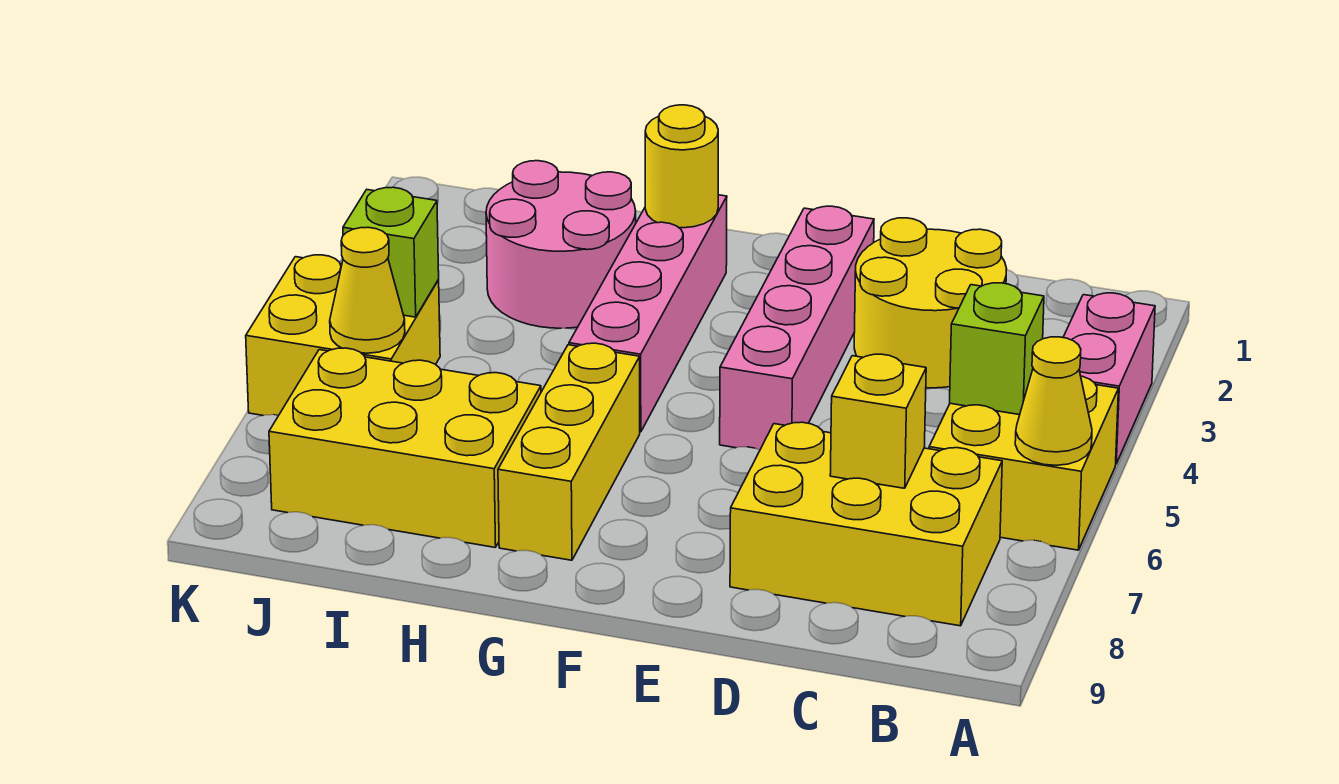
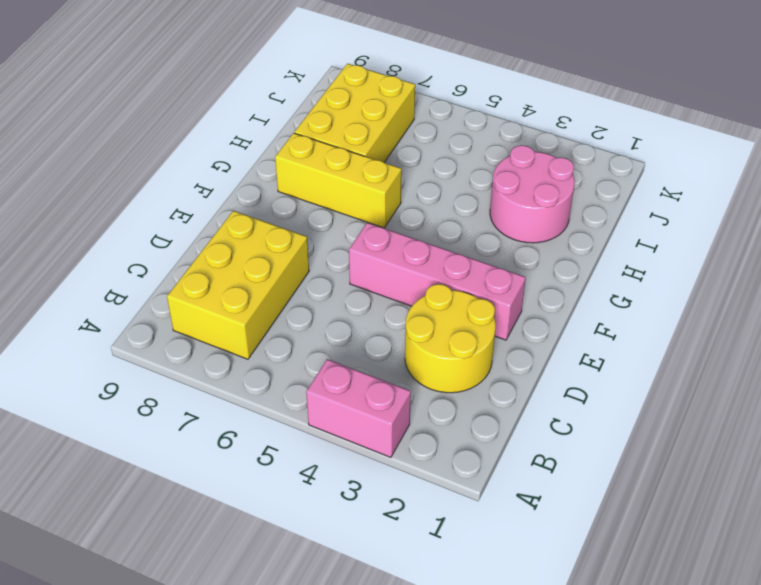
none -> yellow 2x2 brick [929,376,1118,550]
none -> pink 1x4 brick [569,195,727,432]
none -> yellow 2x2 brick [246,255,440,416]

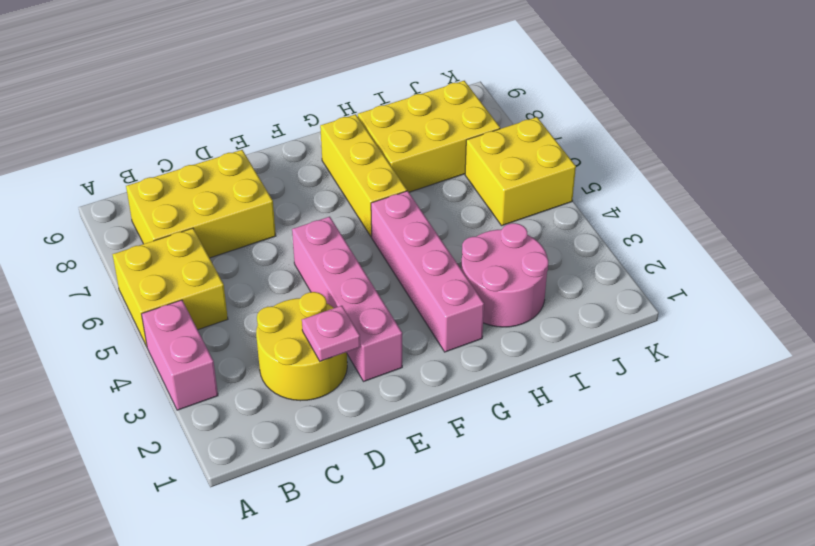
pink 1x1 plate [302,306,360,361] -> none
none -> yellow 1x1 cone [1015,337,1092,465]
none -> lime 1x1 brick [950,283,1044,415]
none -> yellow 1x1 brick [830,354,926,488]

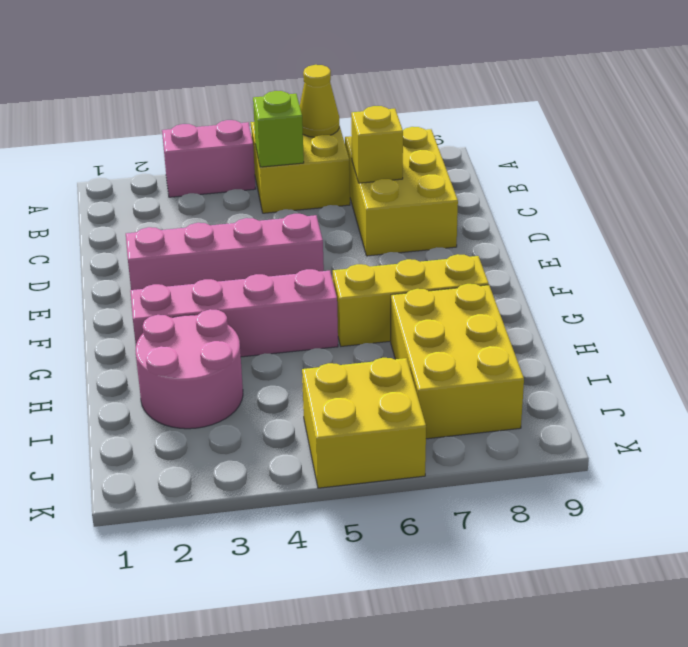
none -> yellow 2x2 round brick [854,218,1007,388]
none -> yellow 1x1 round brick [645,105,718,228]
none -> lime 1x1 brick [343,187,439,317]

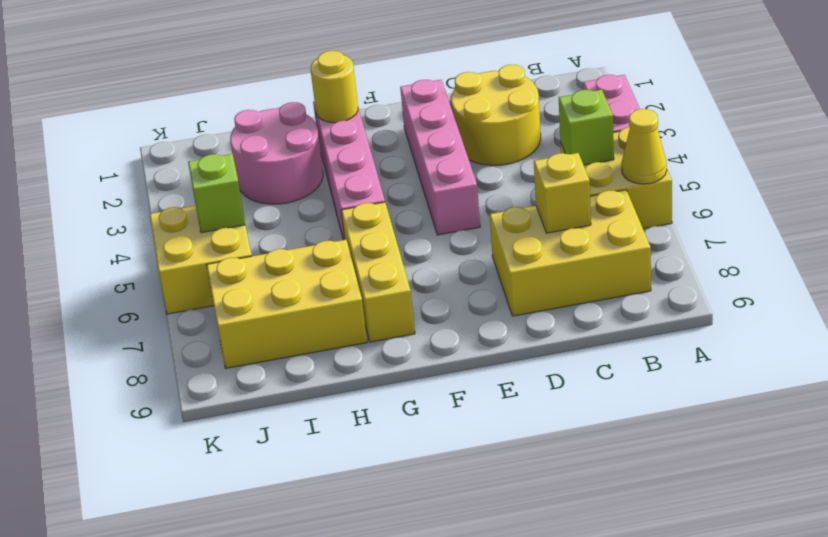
none -> yellow 1x1 cone [330,227,405,353]

